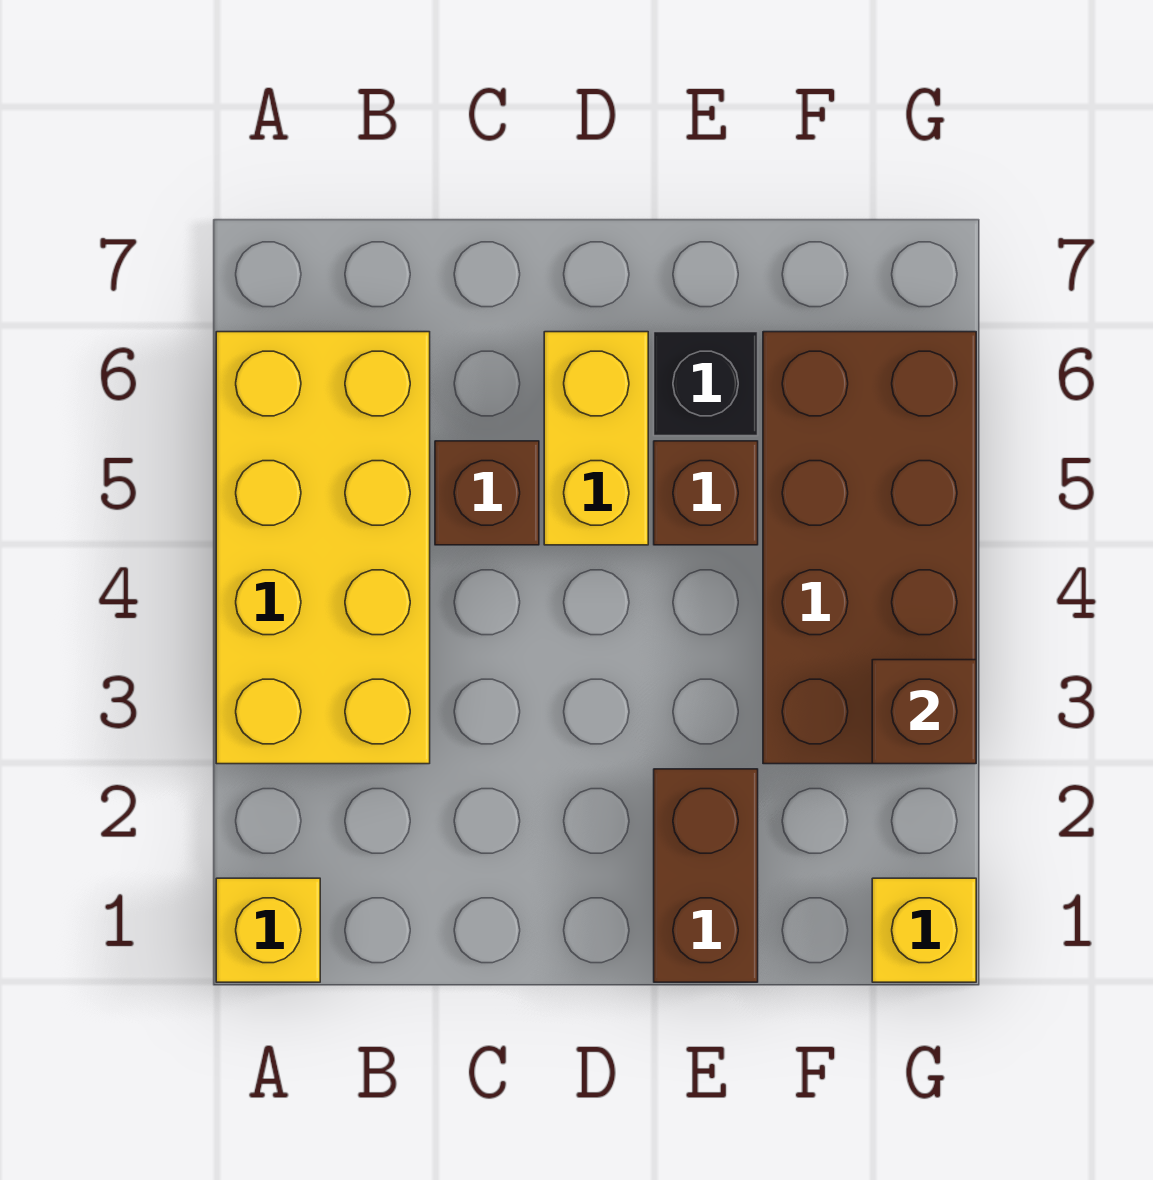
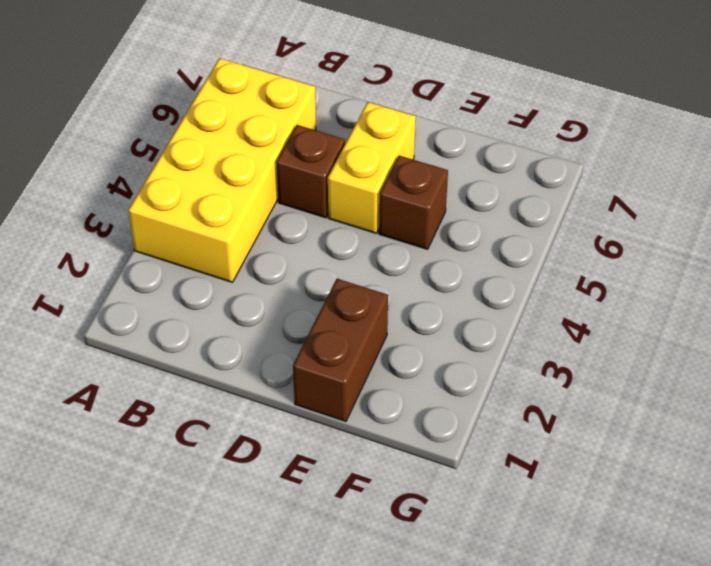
none -> yellow 1x1 brick [216,878,320,982]
none -> black 1x1 brick [654,332,758,436]

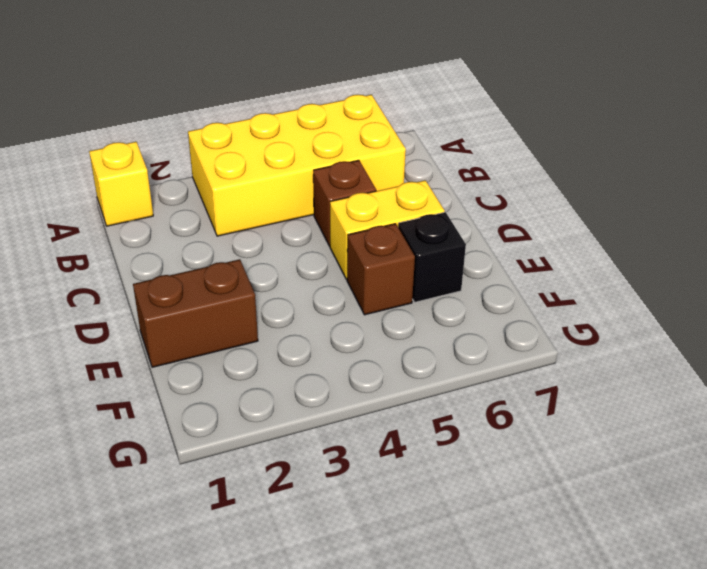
none -> brown 2x4 brick [763,332,976,764]
none -> yellow 1x1 brick [872,878,976,982]

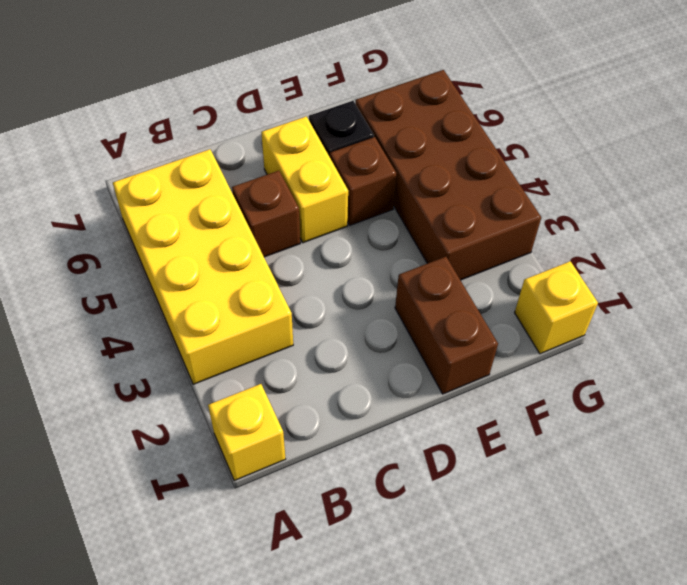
none -> brown 1x1 brick [872,660,976,764]

